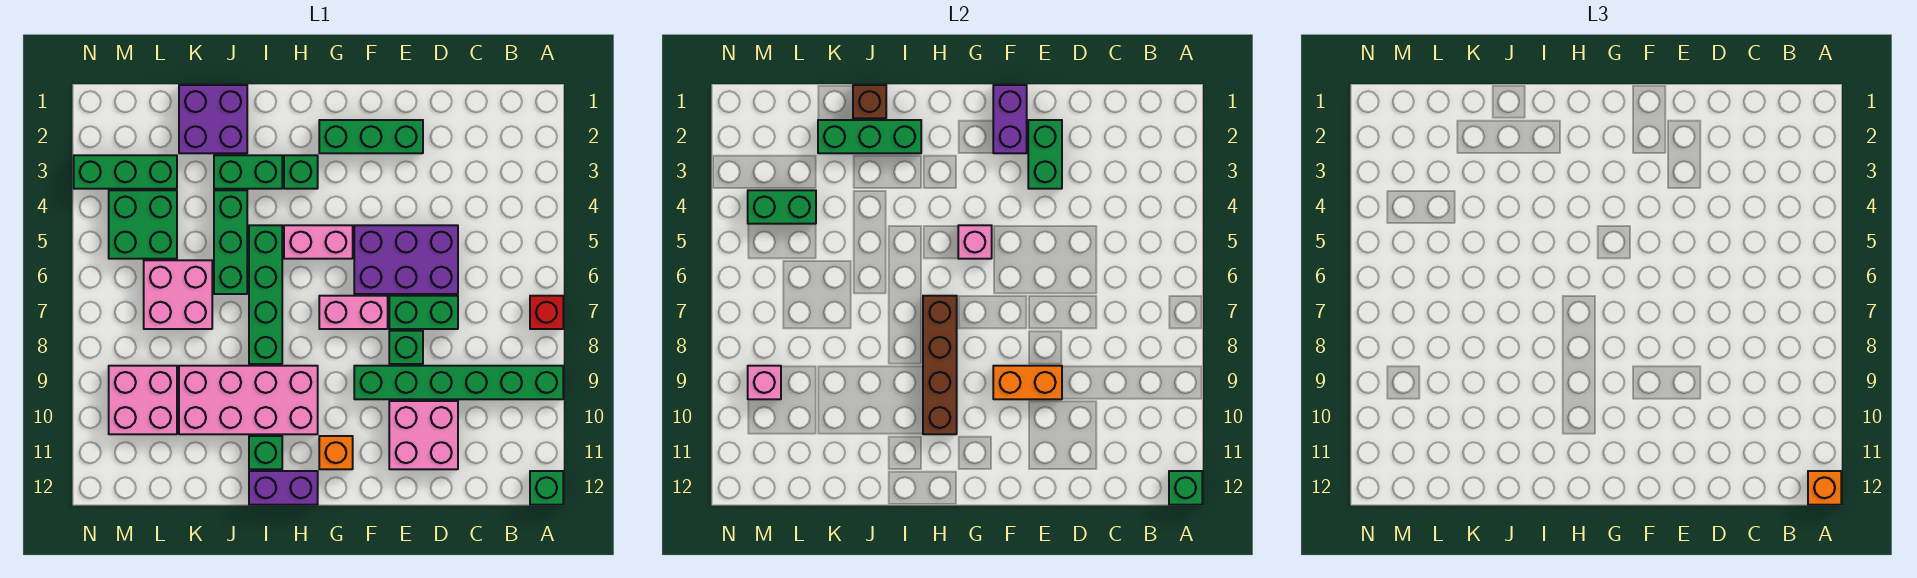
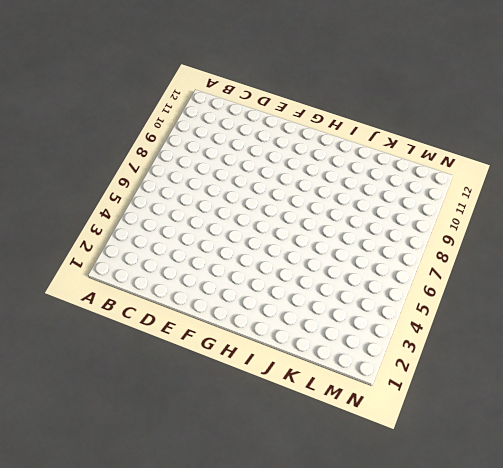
none -> red 1x1 brick [530,296,563,329]
none -> green 1x6 brick [354,366,563,399]
none -> green 1x1 brick [530,471,563,505]
none -> purple 2x3 brick [354,225,458,294]

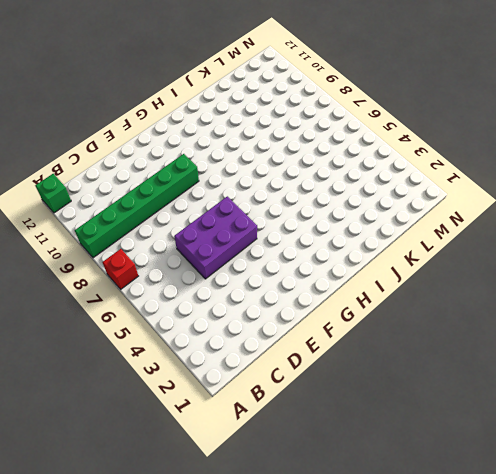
none -> green 1x2 brick [389,296,458,329]
none -> pink 2x2 brick [389,401,458,469]
none -> green 1x3 brick [319,120,423,153]
none -> green 1x1 brick [389,331,423,364]

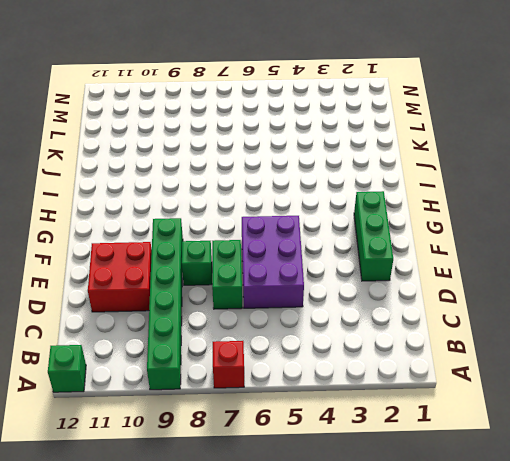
red 2x2 brick [88,242,152,312] -> pink 2x2 brick [389,401,458,469]
none -> pink 1x2 brick [319,296,388,329]
none -> pink 1x2 brick [284,225,353,259]
none -> orange 1x1 brick [319,436,353,469]
none -> green 1x1 brick [284,155,318,189]

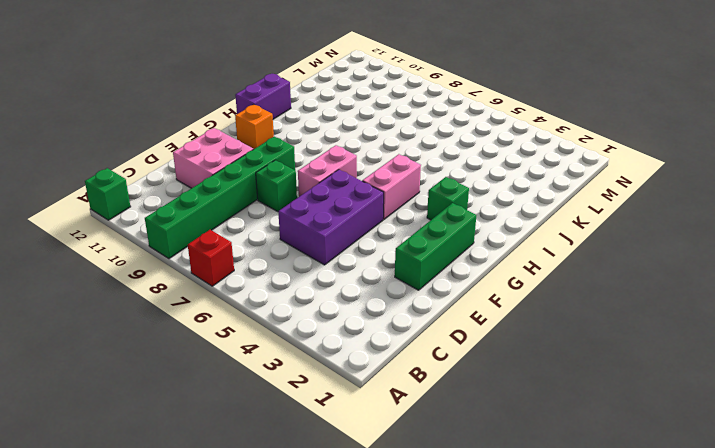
none -> green 1x2 brick [389,296,458,329]
none -> pink 2x4 brick [179,366,318,434]
none -> green 1x2 brick [214,155,282,189]
none -> green 1x4 brick [249,225,282,364]

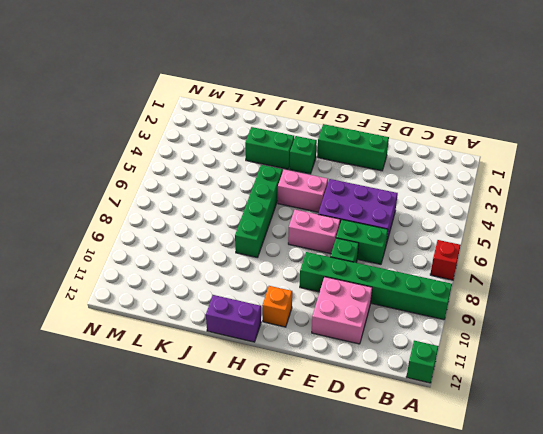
none -> pink 2x4 brick [179,366,318,434]
none -> green 1x1 brick [249,436,282,469]
none -> purple 2x2 brick [179,85,247,153]
none -> green 1x3 brick [214,190,247,294]

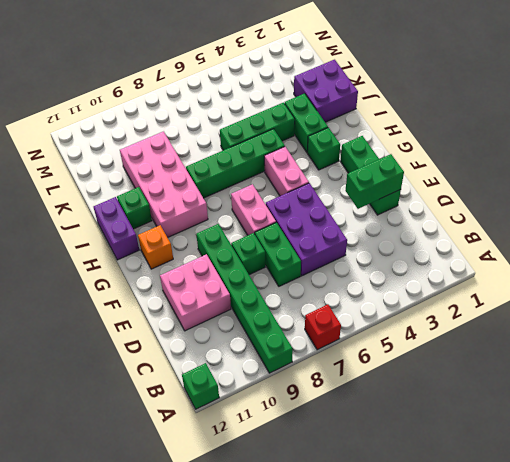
none -> pink 2x2 brick [144,260,212,329]
none -> green 1x3 brick [74,155,177,189]
none -> green 2x2 brick [109,190,177,259]
none -> pink 2x2 brick [109,366,177,434]

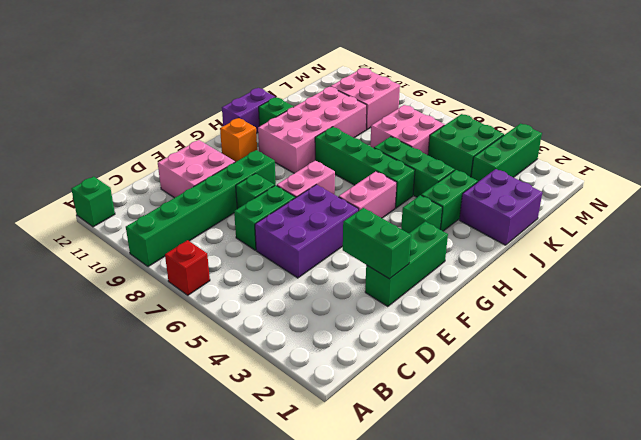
none -> green 1x1 brick [1169,471,1202,505]
none -> orange 1x2 brick [993,366,1062,399]
none -> purple 1x2 brick [993,85,1027,153]
none -> pink 1x1 brick [958,225,992,259]

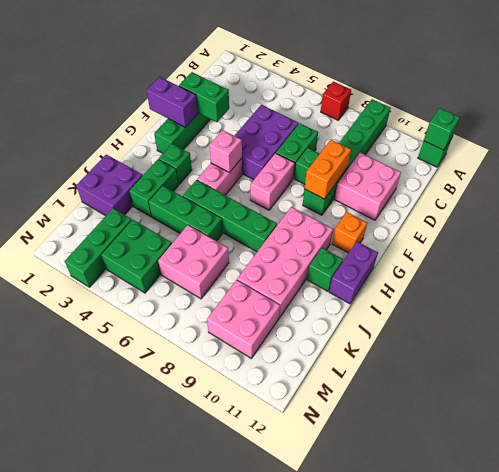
none -> brown 1x4 brick [923,296,957,434]
none -> green 1x3 brick [818,120,921,153]
none -> brown 1x1 brick [853,85,886,118]
none -> green 1x2 brick [748,190,816,224]

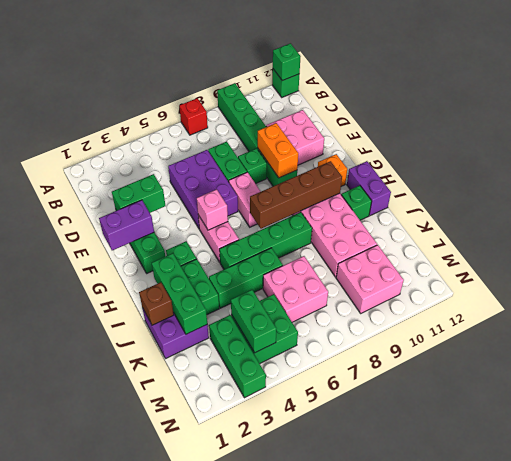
none -> pink 1x1 brick [748,366,781,399]
none -> orange 1x1 brick [1808,471,1841,505]

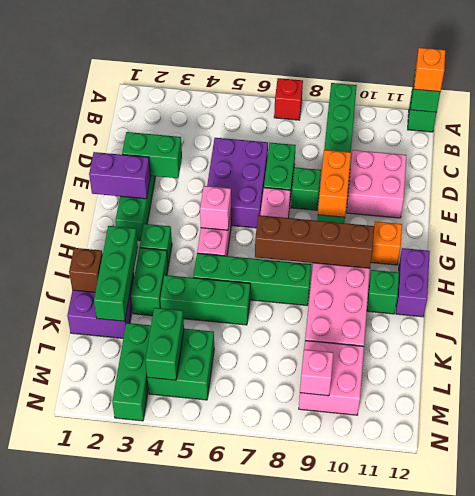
none -> pink 2x2 brick [144,260,212,329]

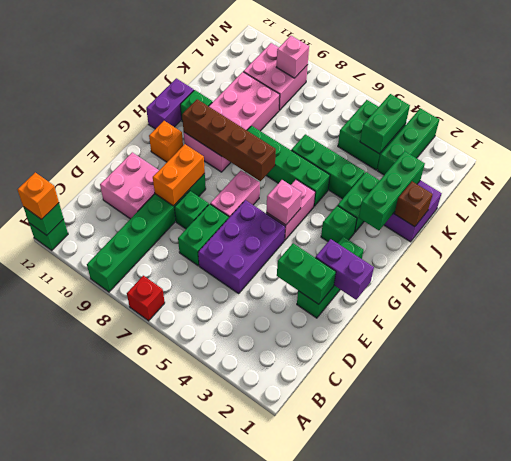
none -> pink 2x2 brick [144,260,212,329]

